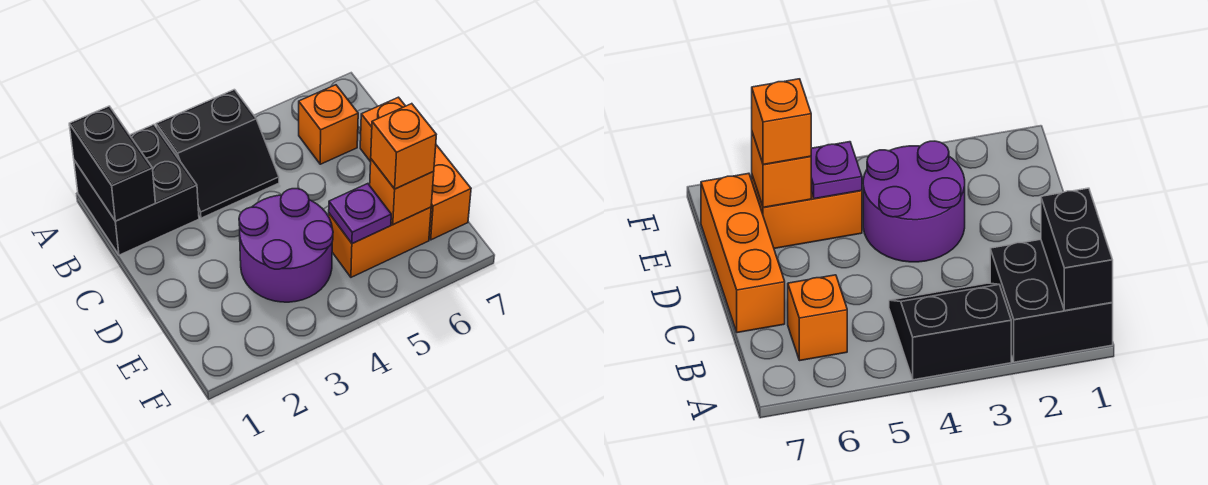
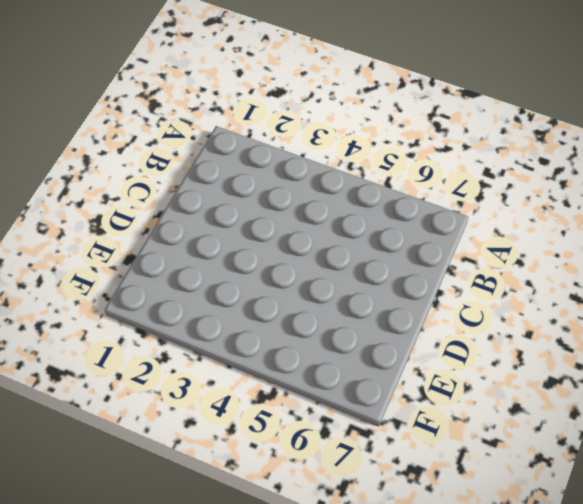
none -> black 2x2 brick [74,125,199,255]
none -> black 2x2 slope [156,90,279,218]

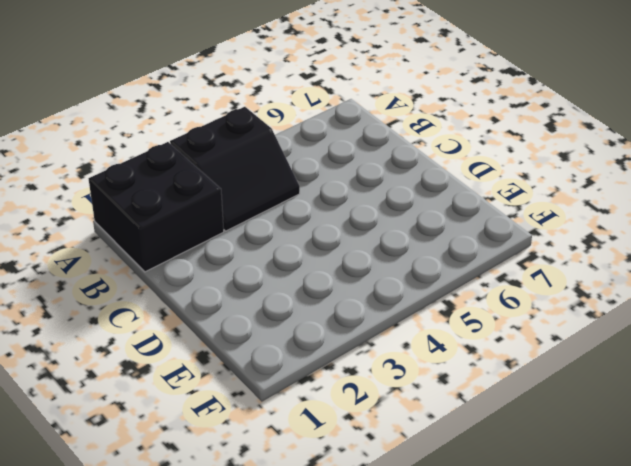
none -> orange 1x1 brick [299,85,358,164]
none -> orange 1x3 brick [360,97,471,240]

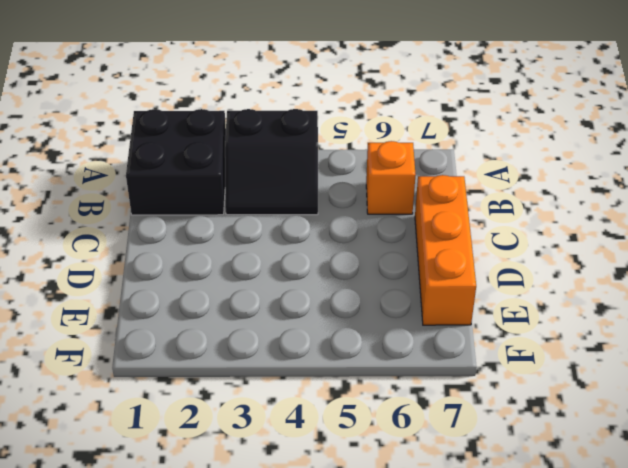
none -> purple 2x2 round brick [239,189,333,302]
none -> orange 1x2 brick [329,207,431,277]

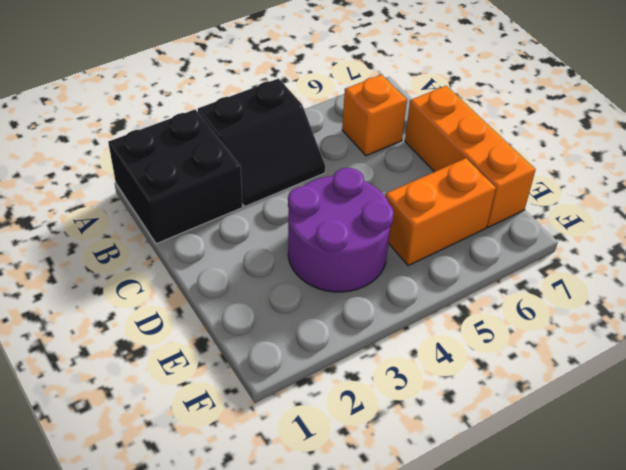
none -> black 1x2 brick [69,106,155,221]
none -> purple 1x1 plate [329,184,391,244]

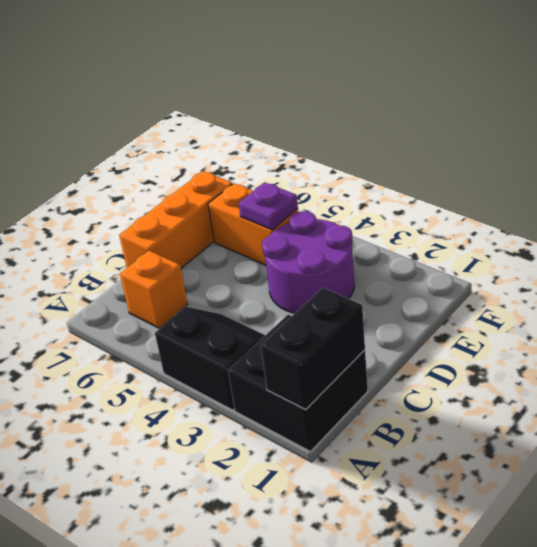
none -> orange 1x1 brick [370,159,434,225]
none -> orange 1x1 brick [371,104,436,189]

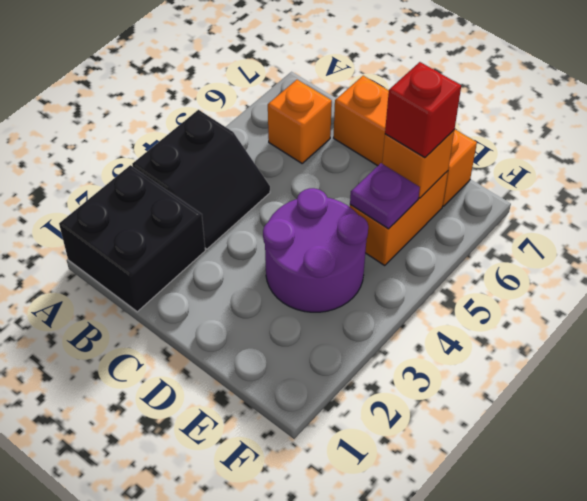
red 1x1 brick [385,62,461,158] -> orange 1x1 brick [371,104,436,189]
none -> black 1x2 brick [69,106,155,221]

